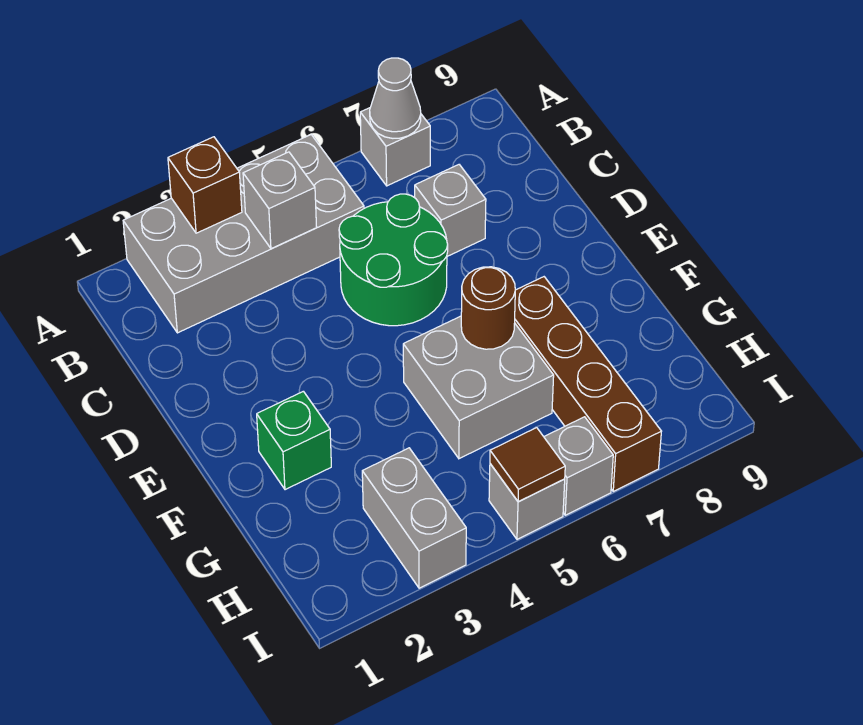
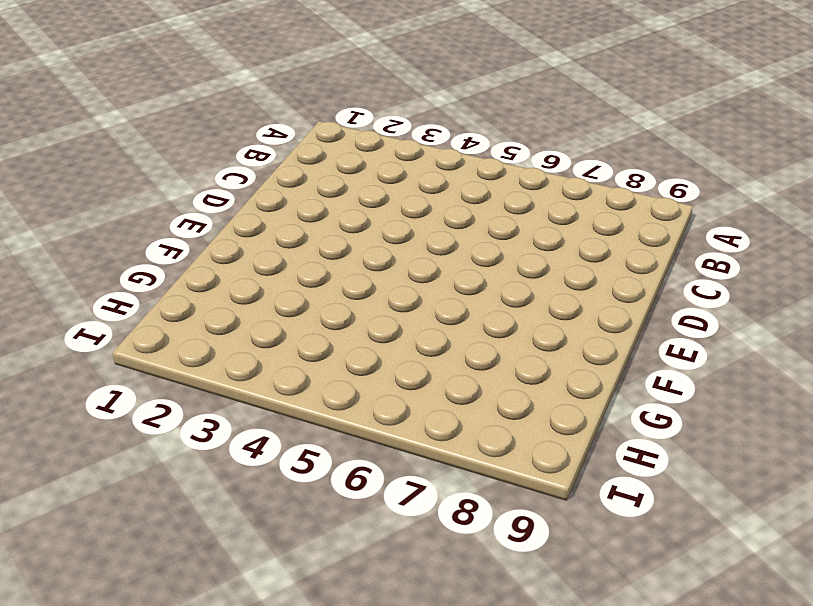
none -> grey 2x4 brick [123,135,364,333]
none -> grey 1x1 brick [360,108,430,186]
none -> green 2x2 round brick [339,194,448,326]

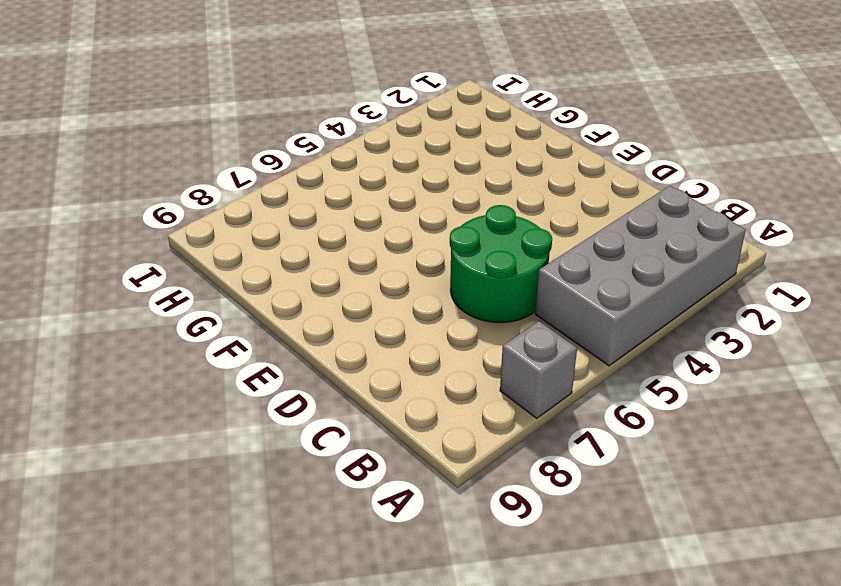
none -> grey 1x1 brick [415,165,486,256]
none -> green 1x1 brick [257,391,331,490]
none -> grey 2x2 brick [403,316,554,459]

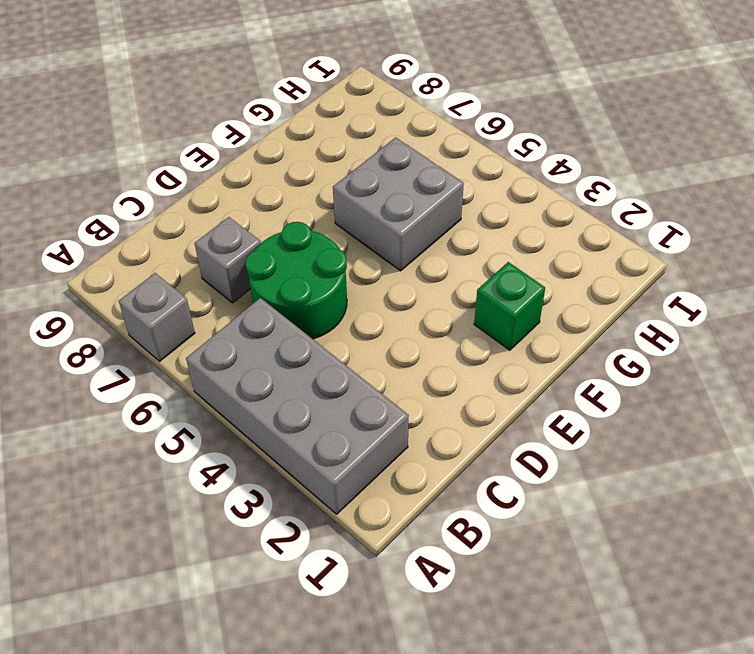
none -> brown 1x4 brick [515,277,661,491]
none -> grey 1x2 brick [362,448,466,588]
none -> grey 1x1 brick [489,464,565,539]

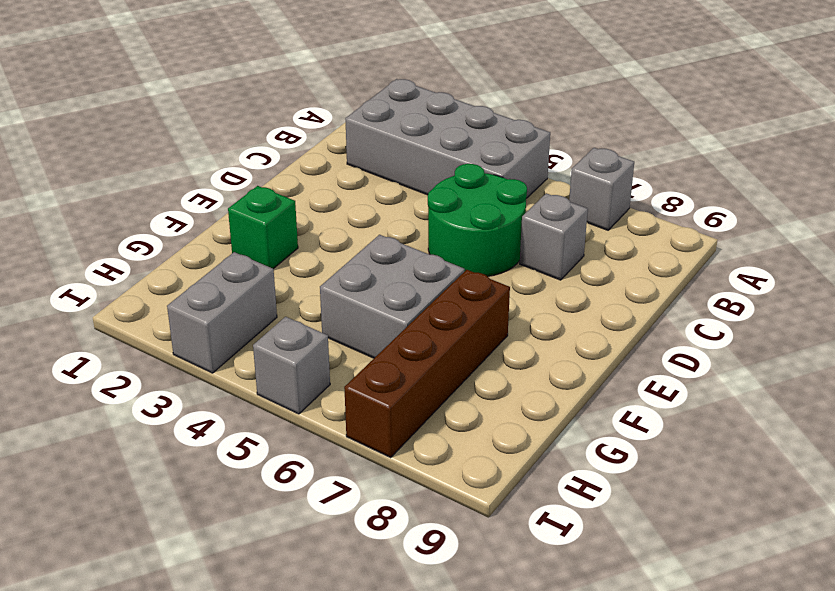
none -> grey 1x1 brick [544,417,613,515]
none -> brown 1x1 brick [168,137,242,233]
none -> grey 1x1 cone [370,58,421,138]

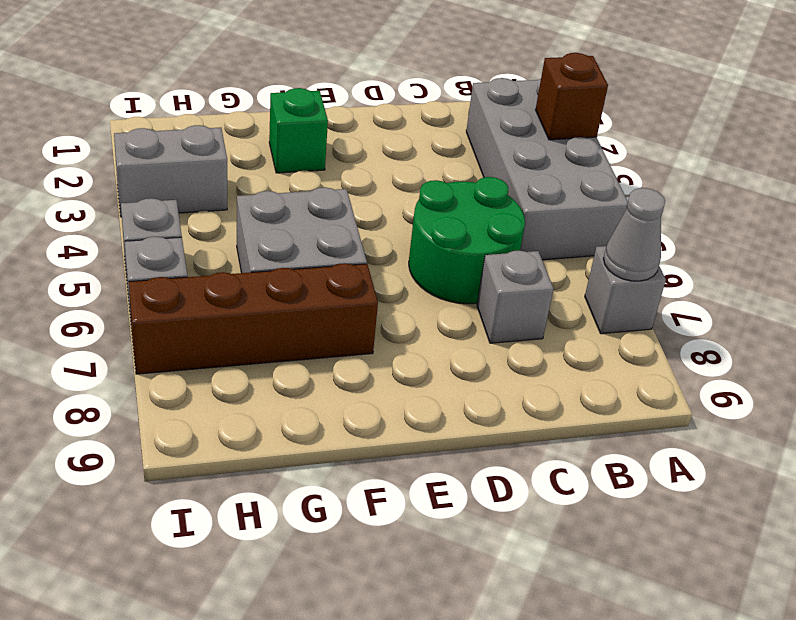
none -> grey 1x1 brick [243,152,317,249]
none -> brown 1x1 round brick [461,267,515,349]
none -> brown 1x1 tile [490,428,565,502]

